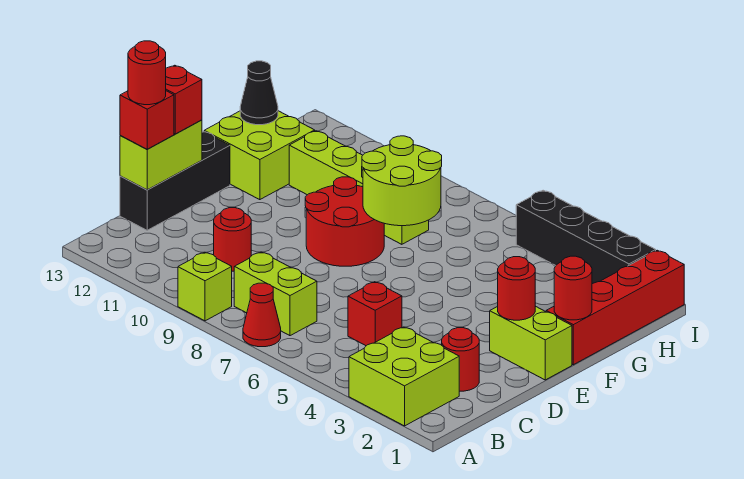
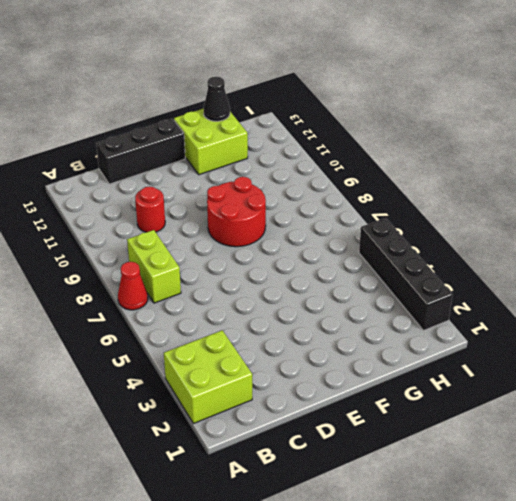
none -> lime 1x1 brick [178,252,232,321]
none -> red 1x1 round brick [442,328,479,391]
none -> red 1x1 brick [348,282,402,346]

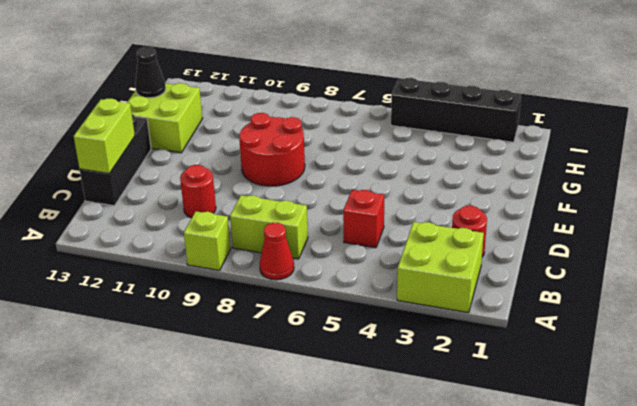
none -> lime 1x2 brick [490,306,572,380]
none -> red 1x4 brick [546,250,684,365]
none -> lime 1x4 brick [289,131,429,244]

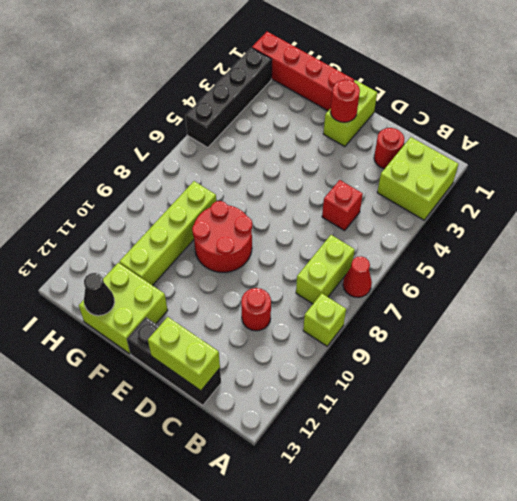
none -> red 1x1 round brick [554,256,592,320]
none -> lime 2x2 round brick [362,136,442,226]
none -> red 1x1 brick [120,91,174,149]

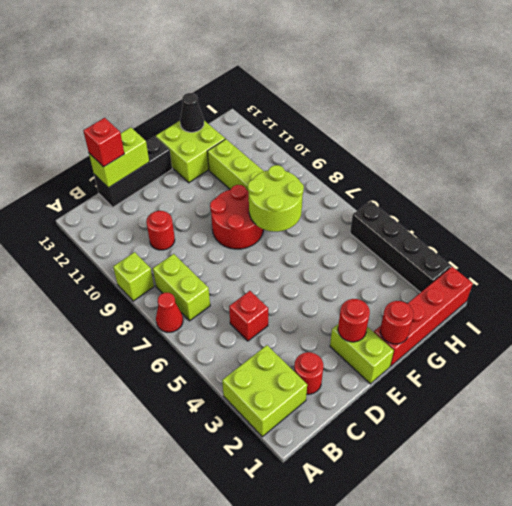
none -> red 1x1 brick [166,65,202,134]
none -> red 1x1 round brick [128,41,166,105]

